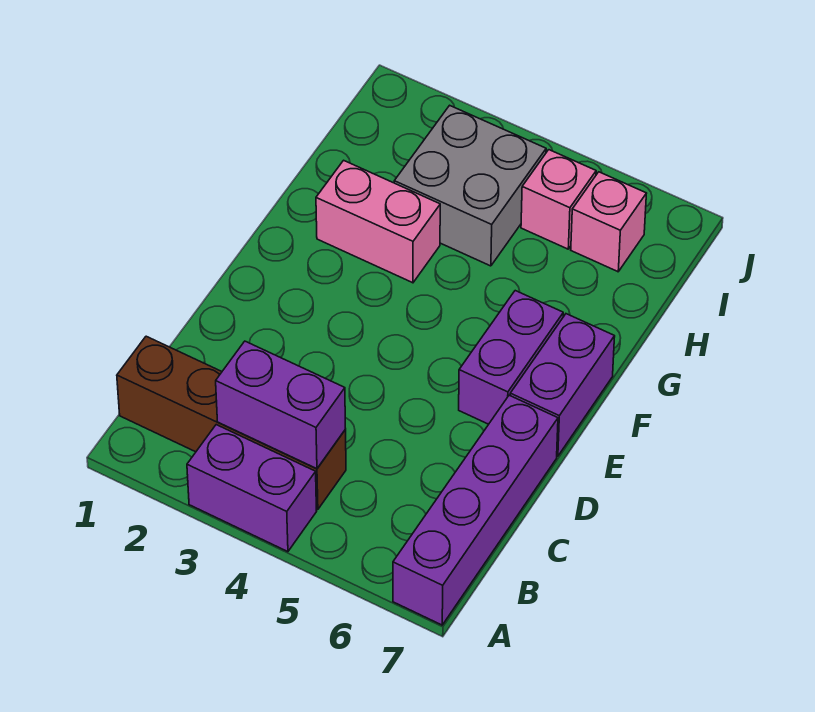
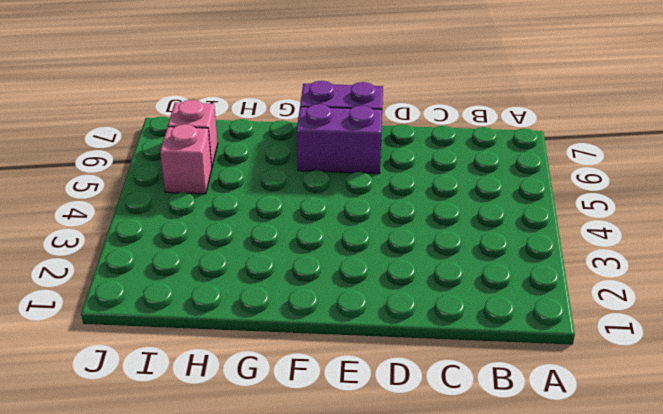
none -> purple 1x2 brick [187,425,317,552]
none -> purple 1x4 brick [393,395,558,625]

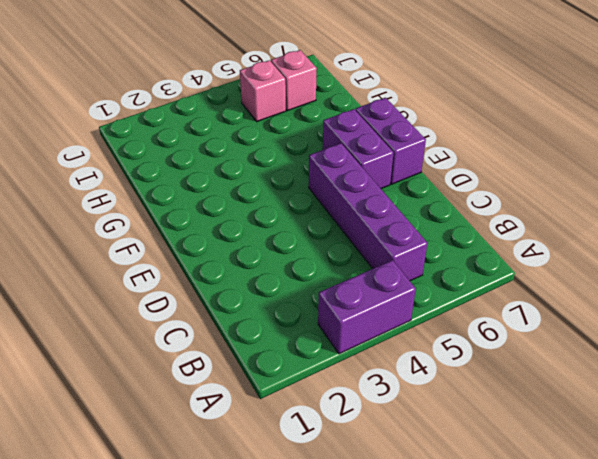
purple 1x4 brick [309,143,428,281] -> purple 1x4 brick moved to [393,395,558,625]
none -> brown 1x4 brick [117,336,346,509]
none -> pink 1x2 brick [316,160,440,283]

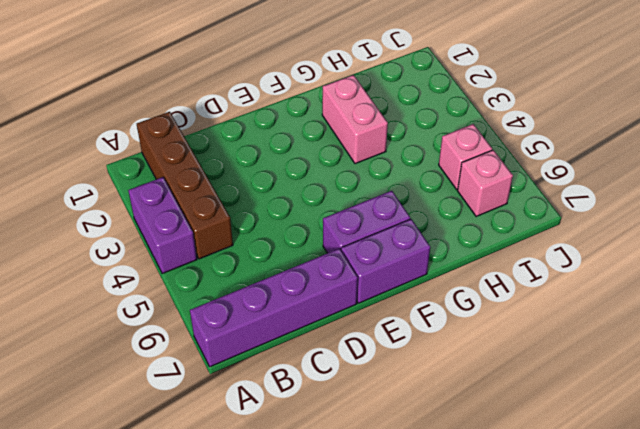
none -> grey 2x2 brick [394,105,546,266]
none -> purple 1x2 brick [216,341,346,469]

